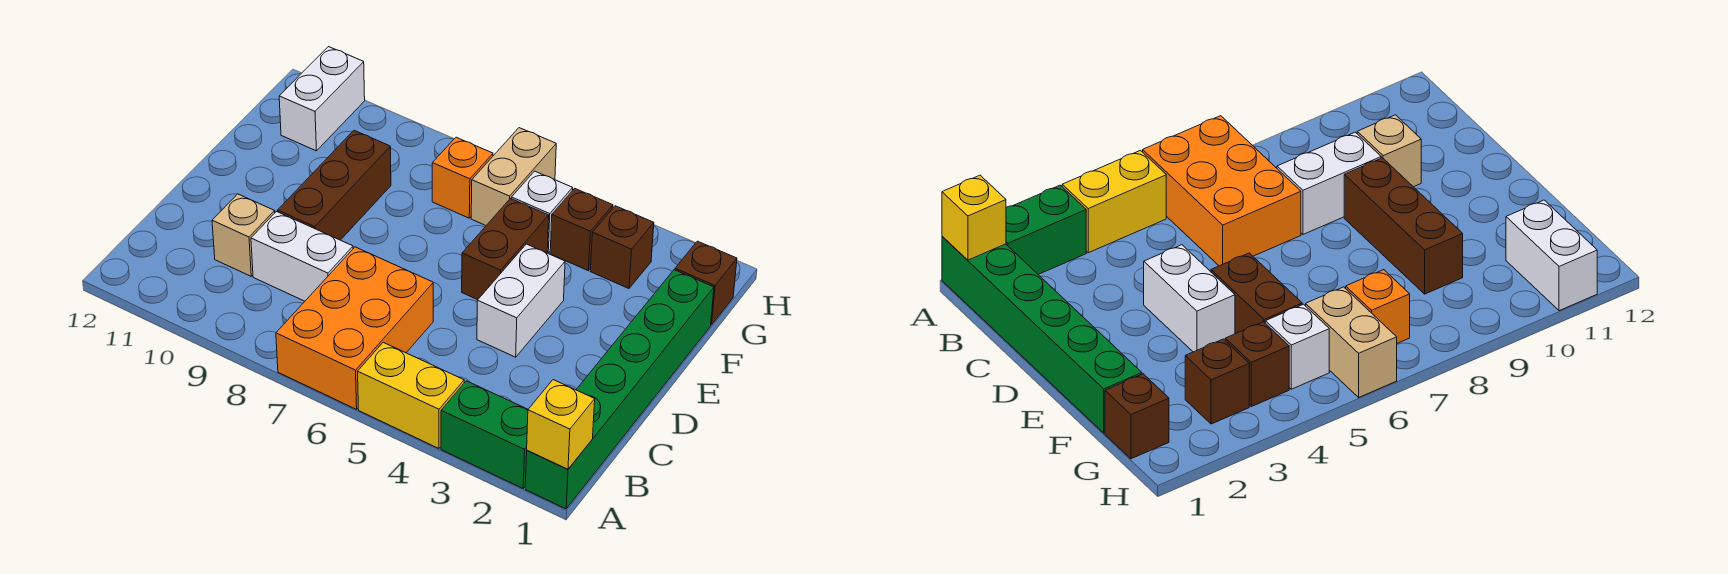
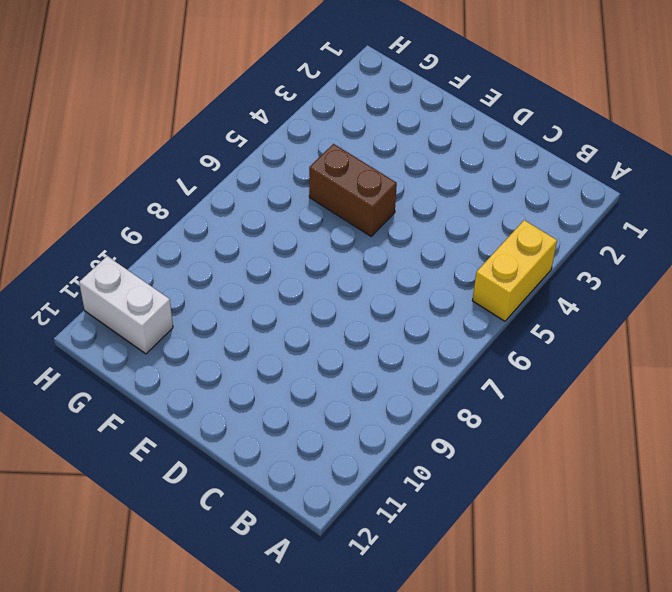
none -> green 1x6 brick [525,270,714,509]
none -> green 1x2 brick [441,381,528,488]
none -> orange 2x3 brick [276,247,433,409]

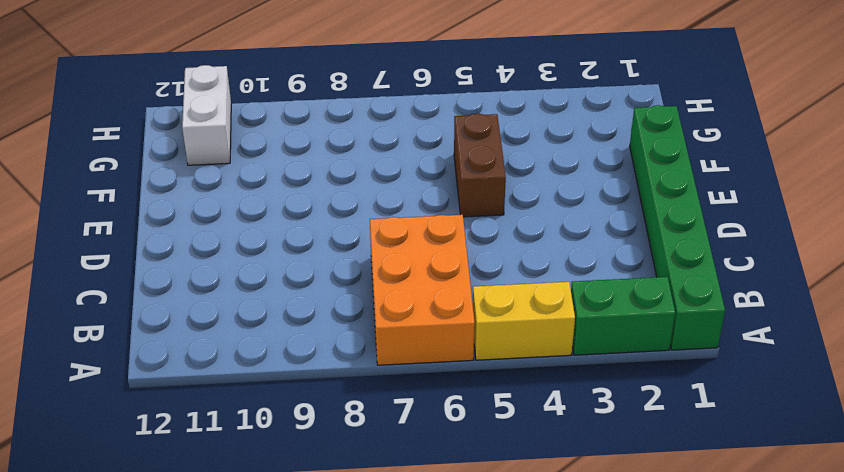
none -> white 1x2 brick [251,212,353,301]
none -> tan 1x1 brick [212,194,275,276]
none -> white 1x2 brick [477,244,565,357]

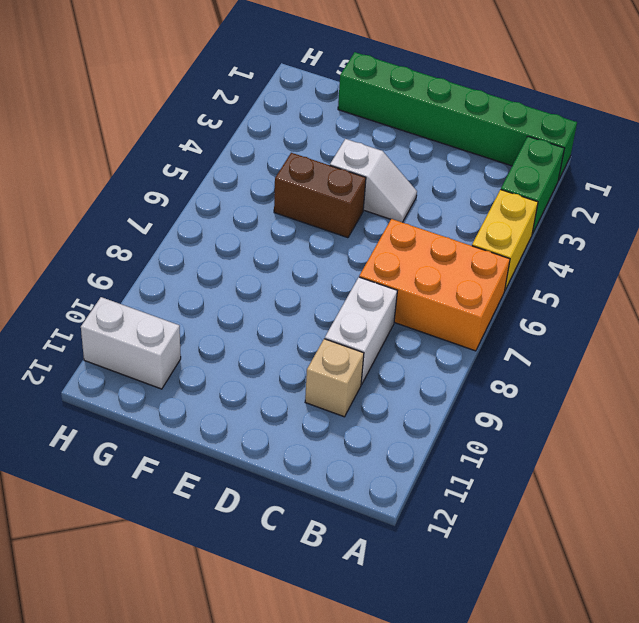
white 1x2 slope [330,139,417,222] -> white 1x2 brick [477,244,565,357]
none -> brown 1x3 brick [278,130,391,240]
none -> brown 1x1 brick [675,241,737,325]
none -> brown 1x1 brick [590,206,654,288]

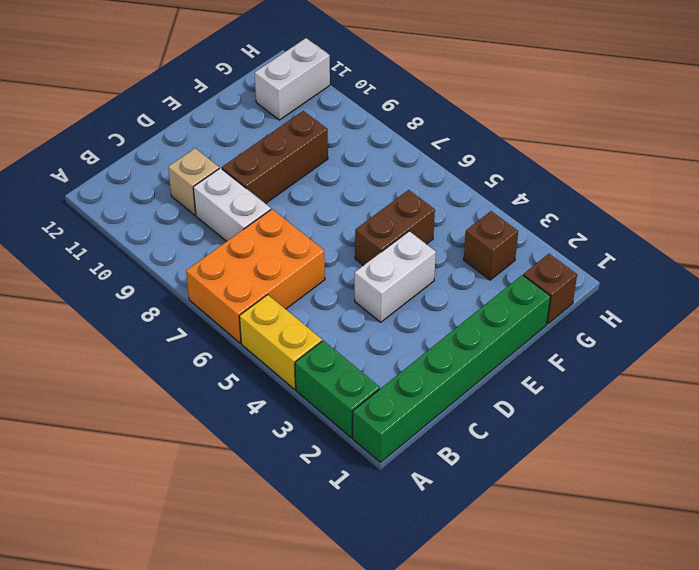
none -> brown 1x1 brick [550,188,613,271]
none -> white 1x1 brick [512,171,573,253]
none -> tan 1x2 brick [471,128,556,225]

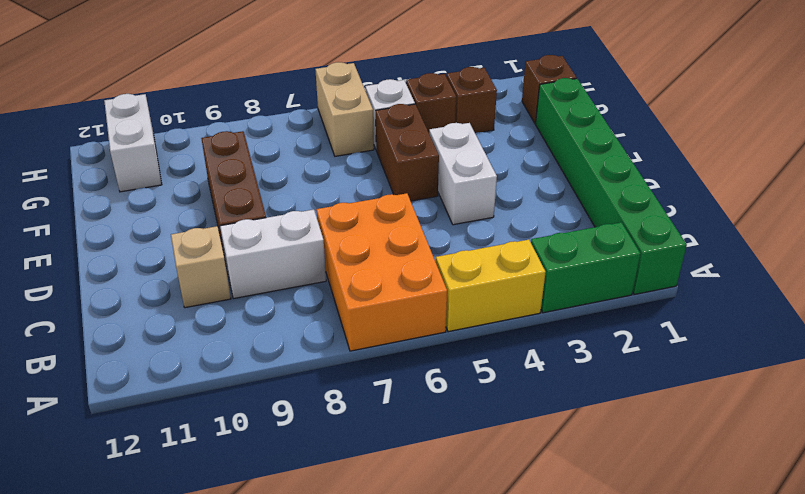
none -> orange 1x1 brick [432,137,493,218]
none -> yellow 1x1 brick [527,380,595,469]

